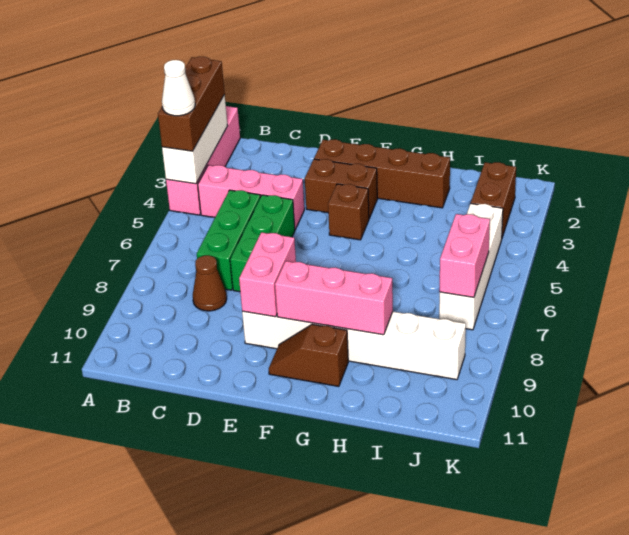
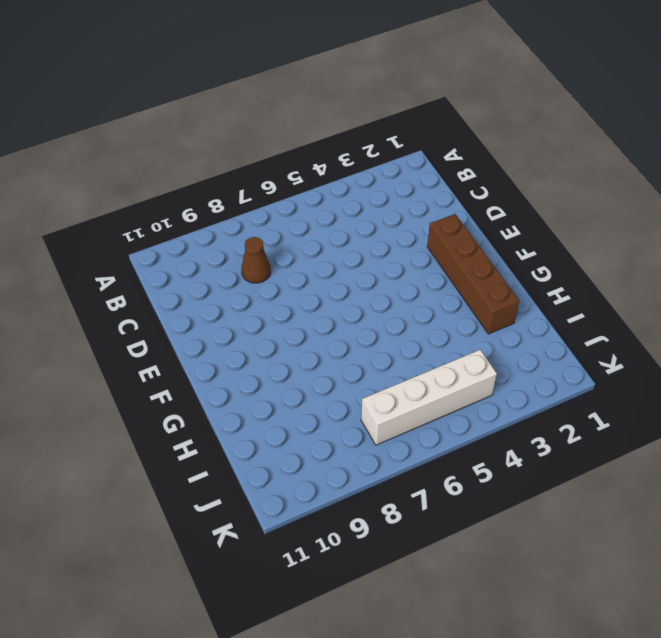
none -> pink 1x4 brick [166,106,240,215]
none -> pink 1x3 brick [198,165,304,229]
none -> green 1x3 brick [197,190,260,290]

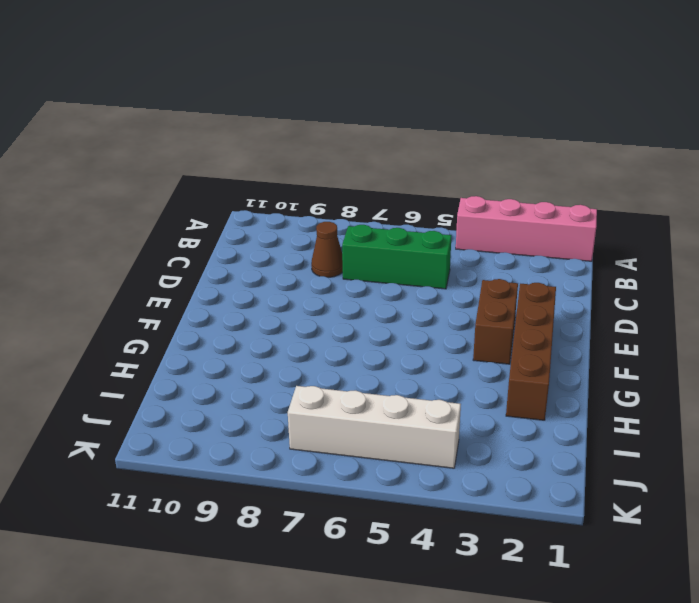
none -> pink 1x3 brick [198,165,304,229]
none -> green 1x3 brick [230,195,295,292]
none -> white 1x6 brick [242,311,466,380]

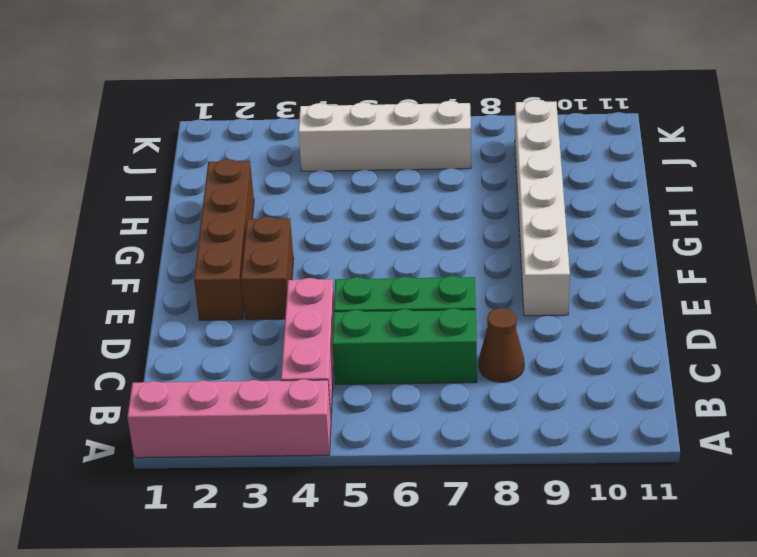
none -> brown 1x1 brick [328,184,369,240]
none -> brown 1x2 slope [269,324,348,386]
none -> brown 1x2 brick [471,162,516,237]

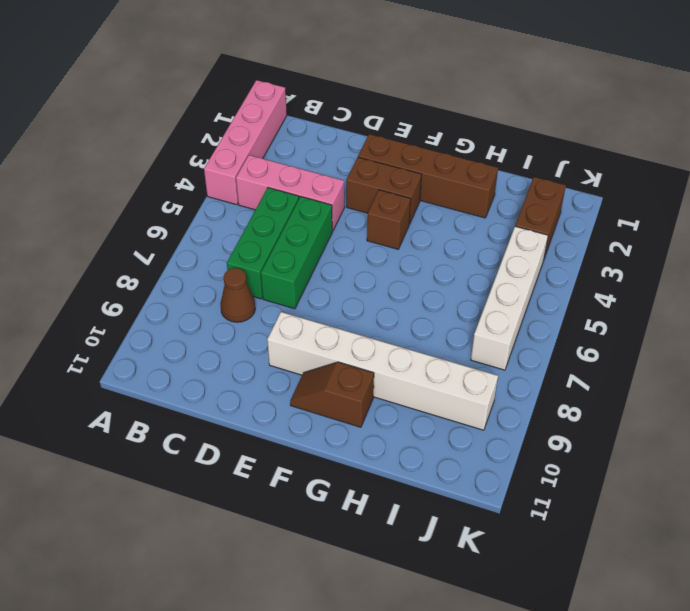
none -> white 1x3 brick [162,95,228,184]
none -> pink 1x2 brick [239,232,296,317]
none -> pink 1x3 brick [275,261,393,335]

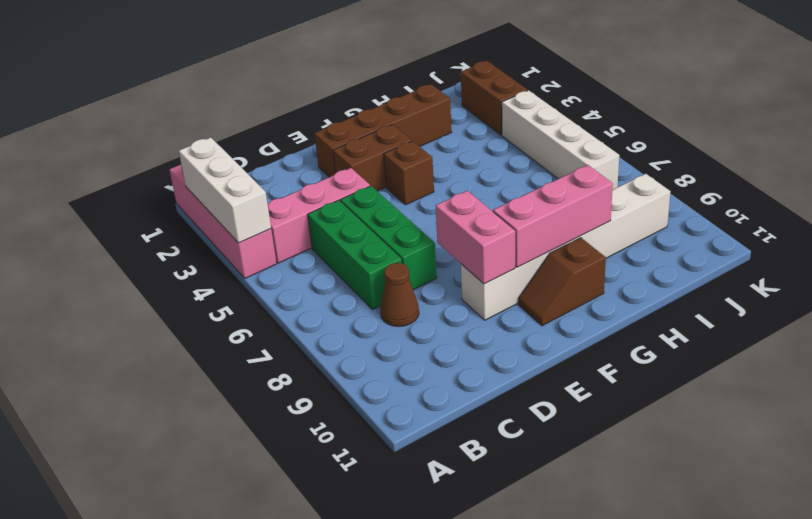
none -> pink 1x2 brick [440,214,490,297]
none -> brown 1x3 brick [158,57,225,151]
none -> white 1x1 cone [162,60,195,116]

